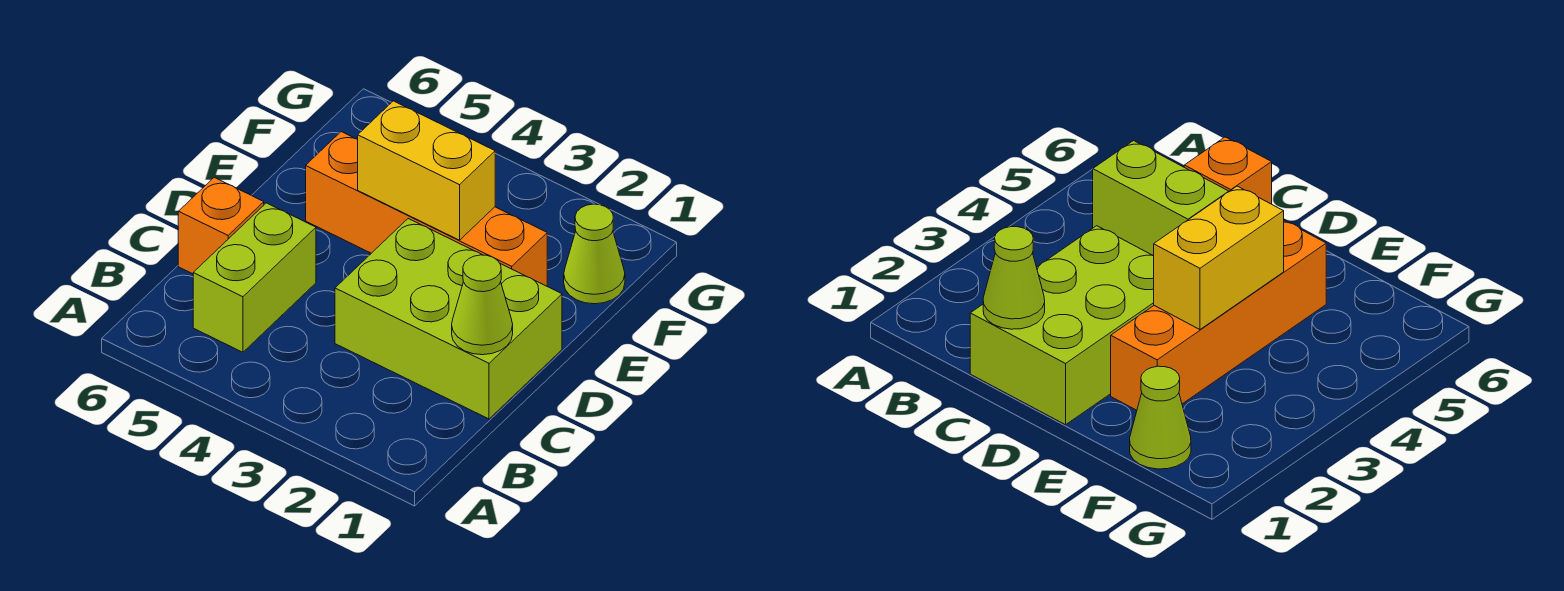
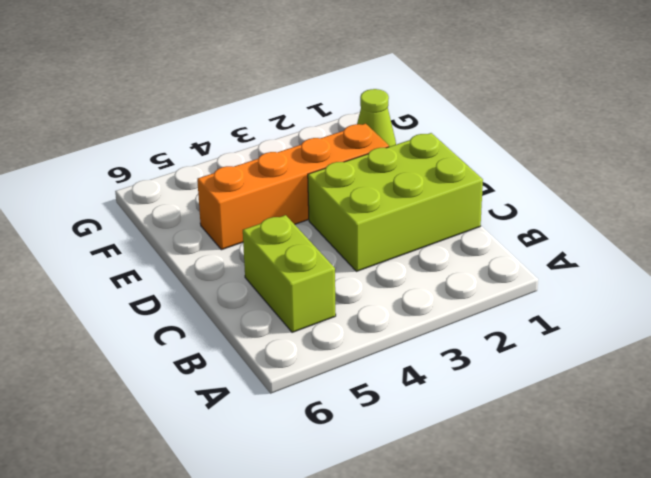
none -> orange 1x1 brick [178,177,264,274]
none -> lime 1x1 cone [452,255,513,355]

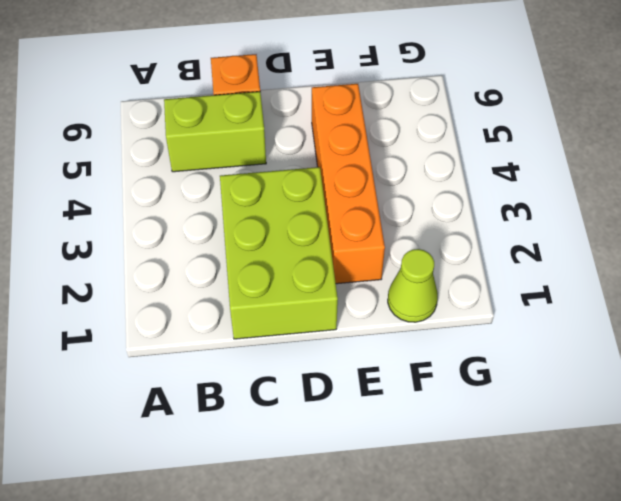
none -> lime 1x1 cone [452,255,513,355]
none -> yellow 1x2 brick [358,101,495,240]

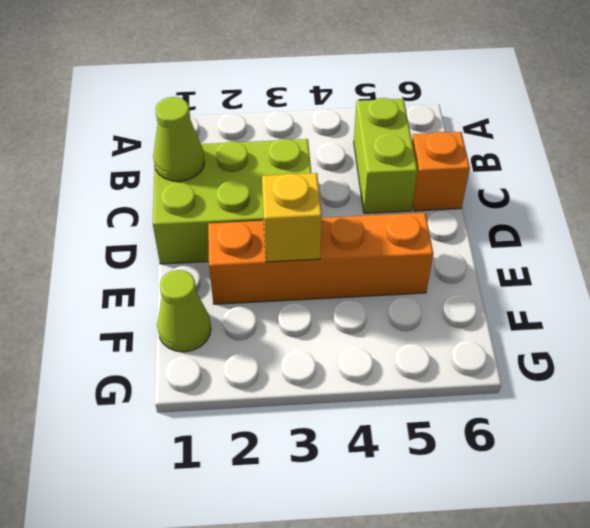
yellow 1x1 brick [262,173,322,262] -> yellow 1x2 brick [358,101,495,240]

